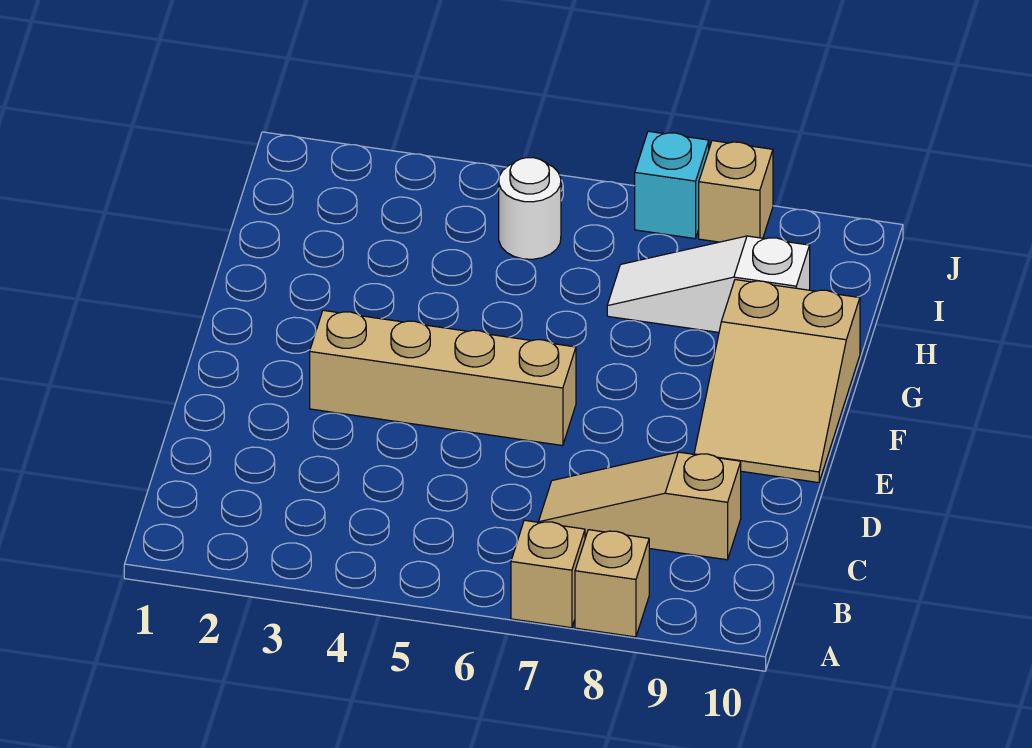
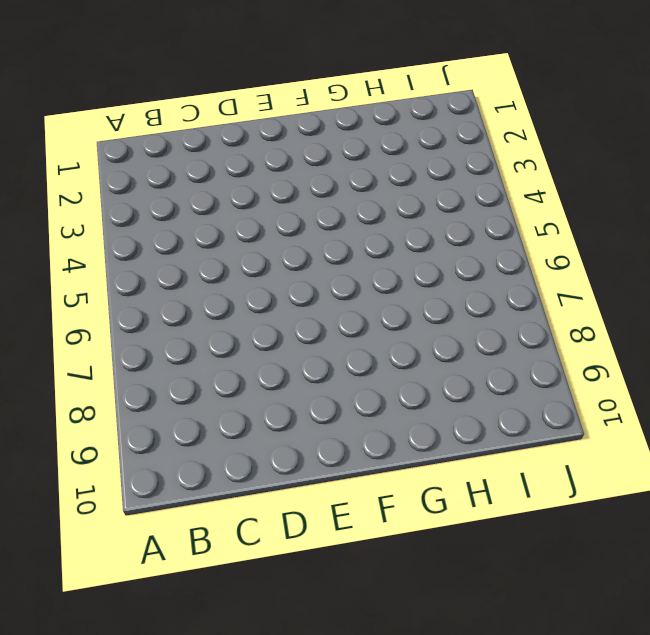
none -> tan 1x1 brick [511,520,585,628]
none -> tan 1x1 brick [575,530,649,637]

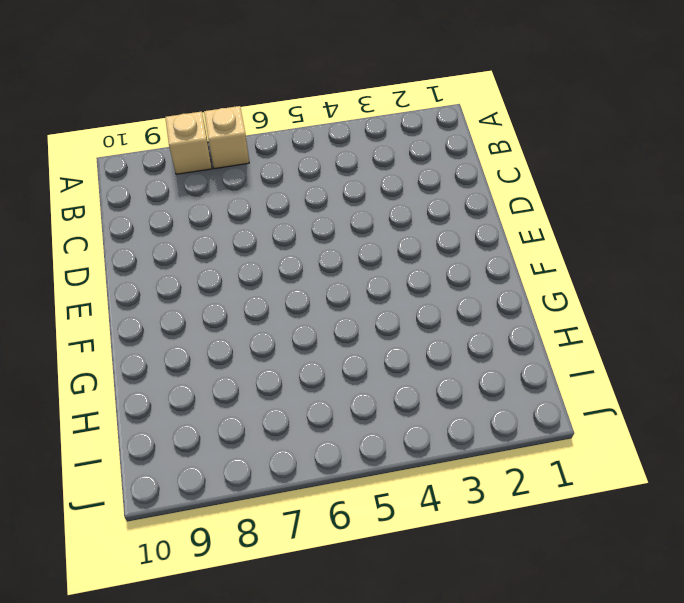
none -> tan 1x3 slope [539,452,741,560]
none -> tan 1x4 brick [310,310,576,446]

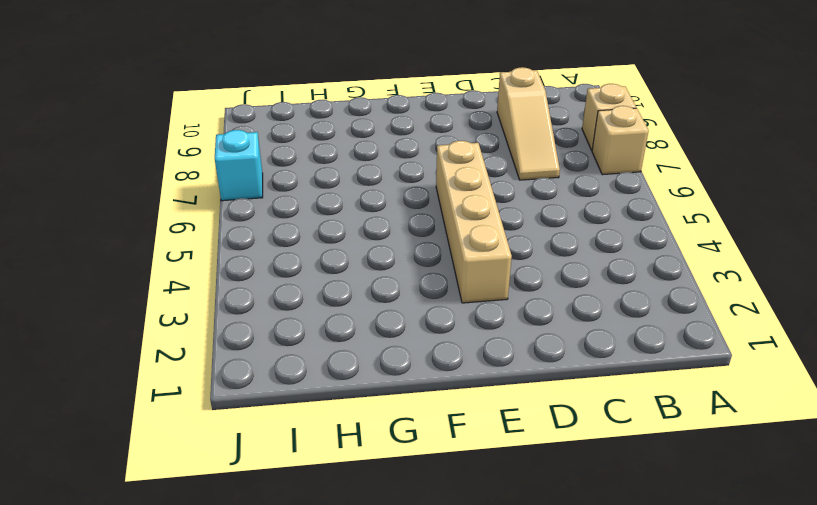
none -> tan 2x3 slope [694,280,860,483]
none -> white 1x3 slope [607,236,810,332]

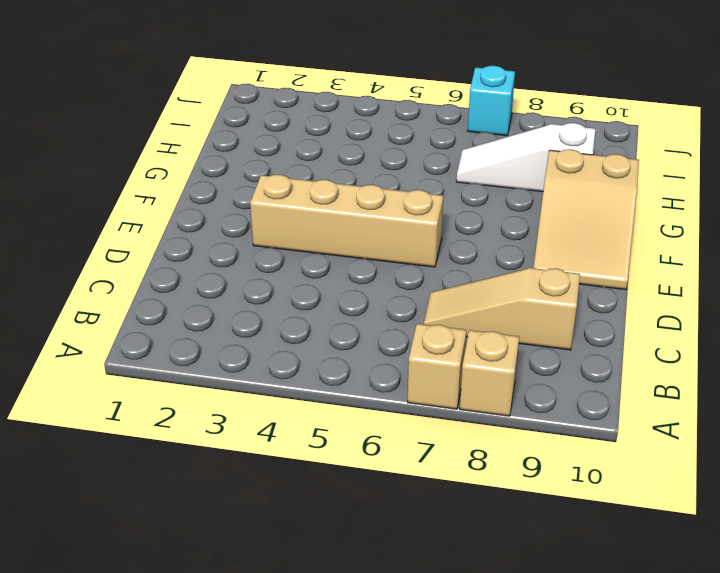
none -> white 1x1 round brick [499,158,561,259]
none -> tan 1x1 brick [699,141,773,242]

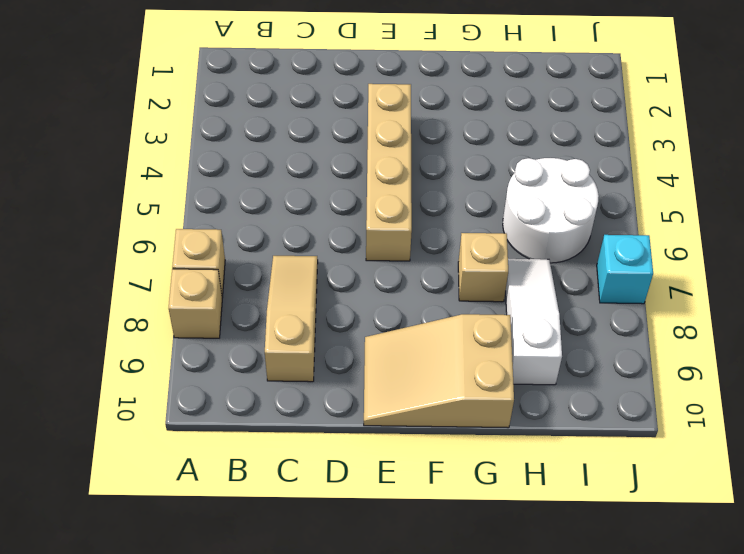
tan 1x1 brick [458,233,508,302] -> tan 1x1 brick moved to [699,141,773,242]
white 2x2 round brick [503,158,599,263] -> white 1x1 round brick [499,158,561,259]

